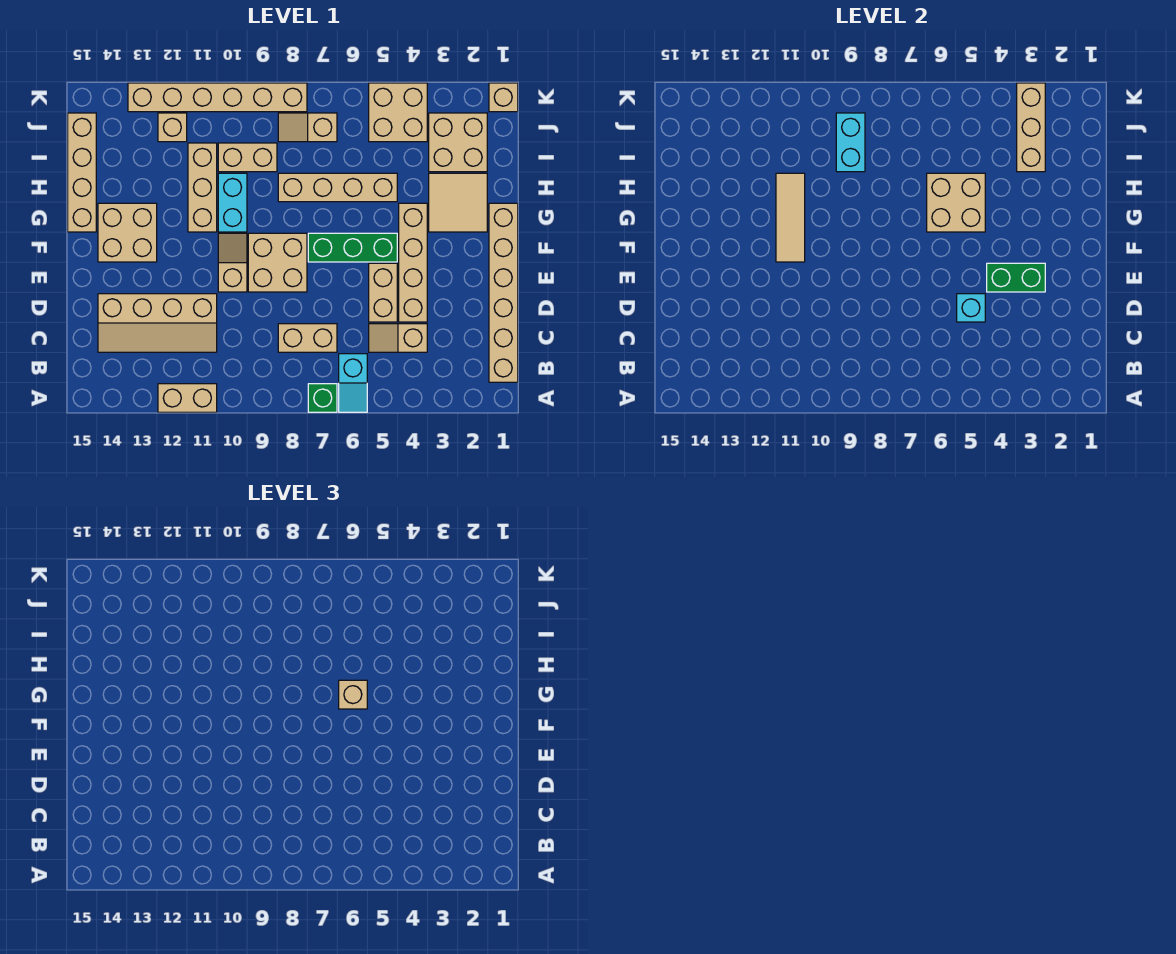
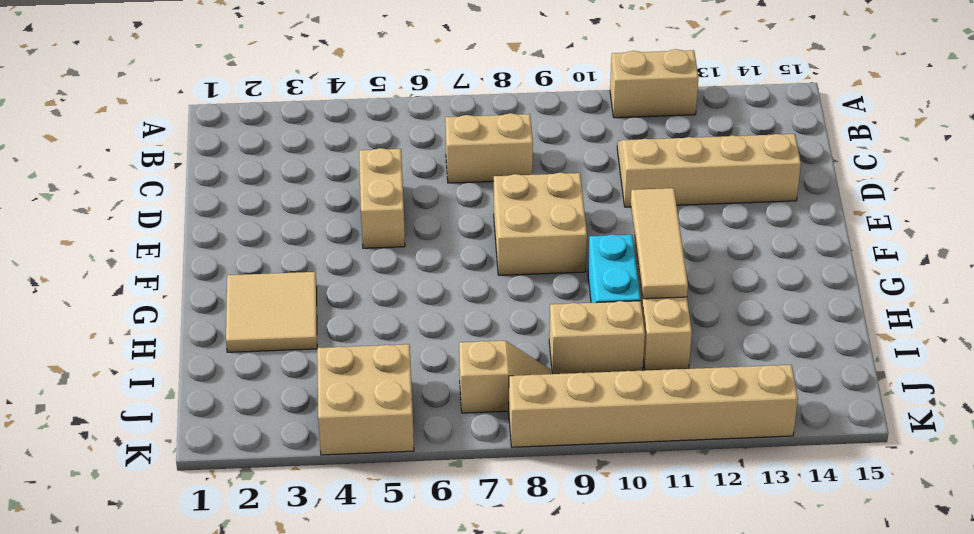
none -> cyan 1x2 slope [339,354,367,412]
none -> green 1x1 brick [308,384,337,412]
none -> tan 1x6 brick [489,203,518,382]
none -> tan 1x2 slope [369,324,427,352]

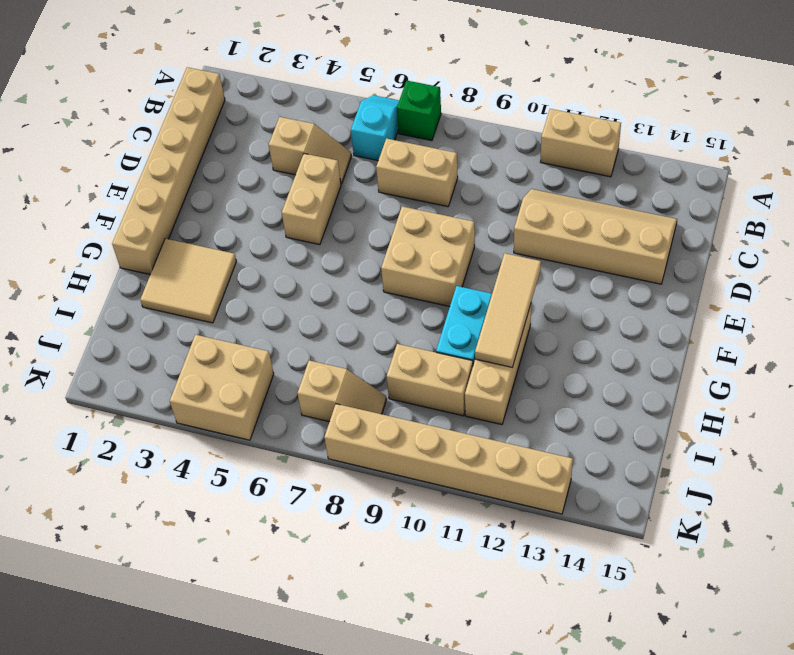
none -> tan 1x4 brick [399,203,427,322]
none -> tan 1x2 slope [218,233,247,292]
none -> green 1x3 brick [308,233,397,262]
none -> tan 2x2 brick [98,203,157,262]

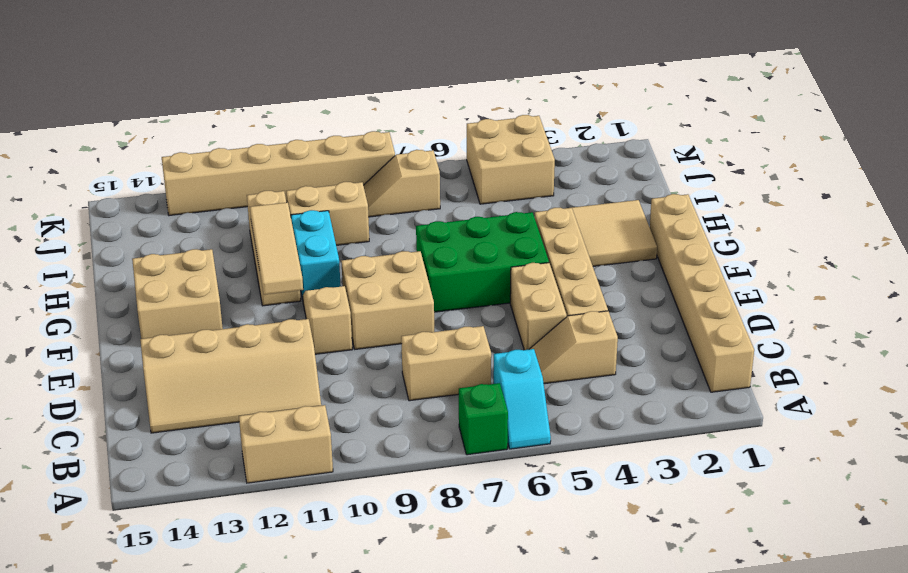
green 2x3 brick [416,212,549,312] -> green 1x3 brick [308,233,397,262]
none -> tan 1x4 brick [68,113,96,232]
none -> tan 1x4 brick [278,173,397,202]
none -> tan 2x2 brick [429,113,487,172]
none -> tan 1x1 brick [158,113,187,142]

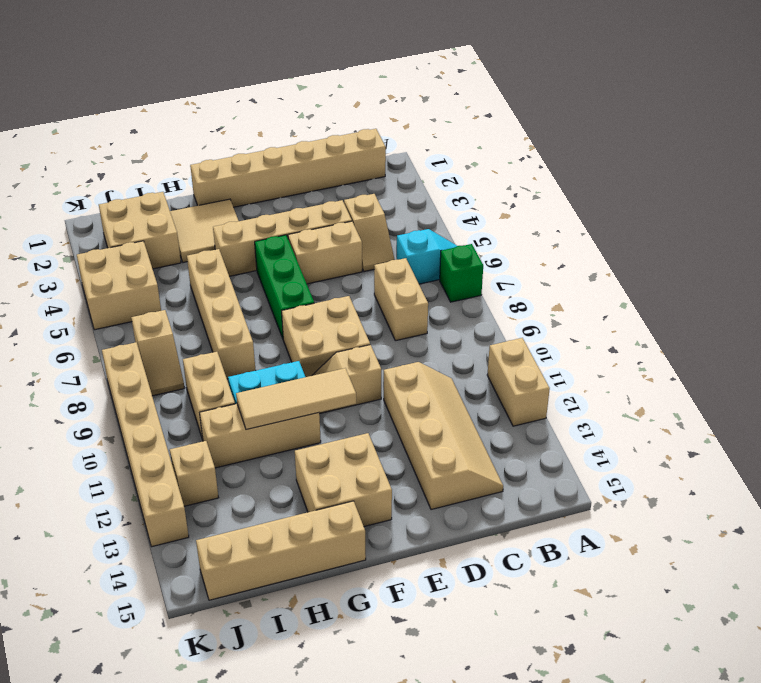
none -> tan 1x1 brick [489,83,518,112]
none -> cyan 1x1 brick [957,294,985,322]
none -> green 1x2 brick [987,263,1045,292]
none -> tan 2x2 brick [927,173,985,232]

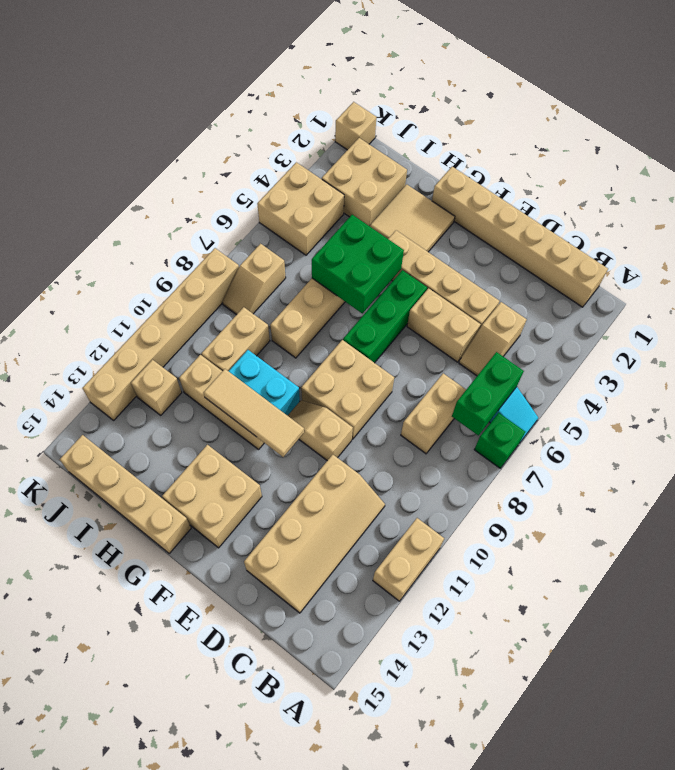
green 1x2 brick [452,352,524,436] -> green 1x2 brick moved to [987,263,1045,292]
green 2x2 brick [312,215,404,313] -> tan 2x2 brick [927,173,985,232]
none -> cyan 1x1 brick [957,294,985,322]
none -> tan 1x3 brick [1017,83,1045,172]
none -> cyan 1x2 brick [836,113,865,172]
none -> tan 1x1 brick [339,680,367,709]

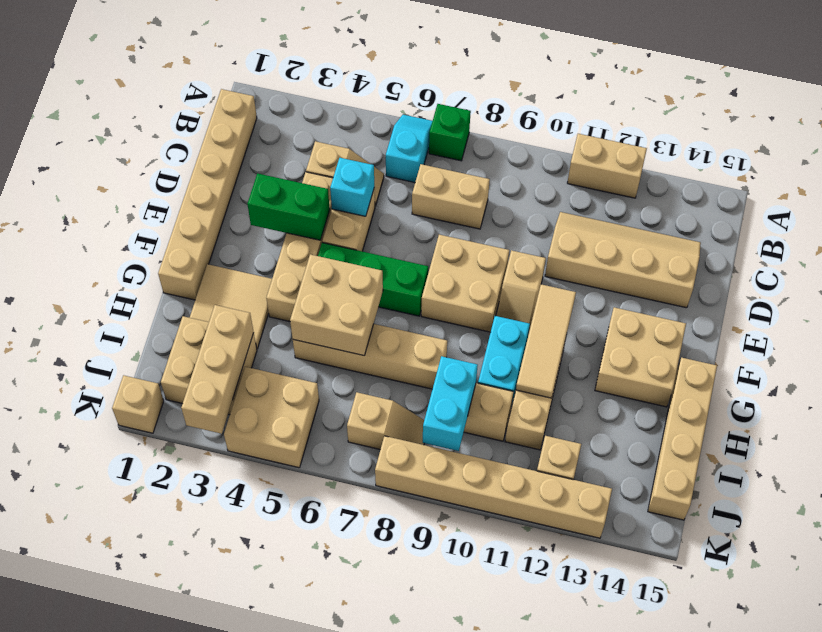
none -> tan 1x1 brick [339,680,367,709]

